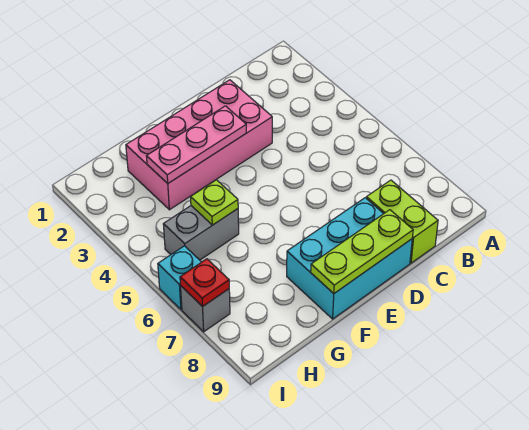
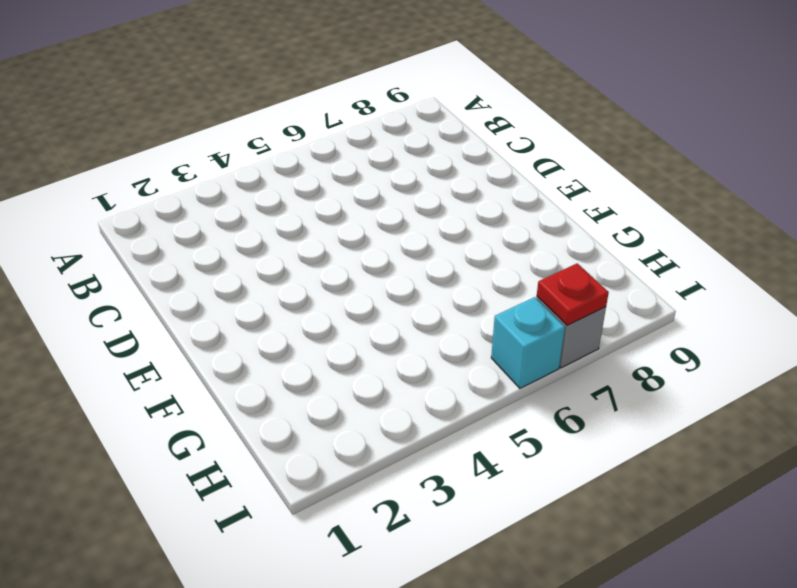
none -> lime 1x2 brick [366,180,438,263]
none -> pink 2x4 brick [126,80,272,210]

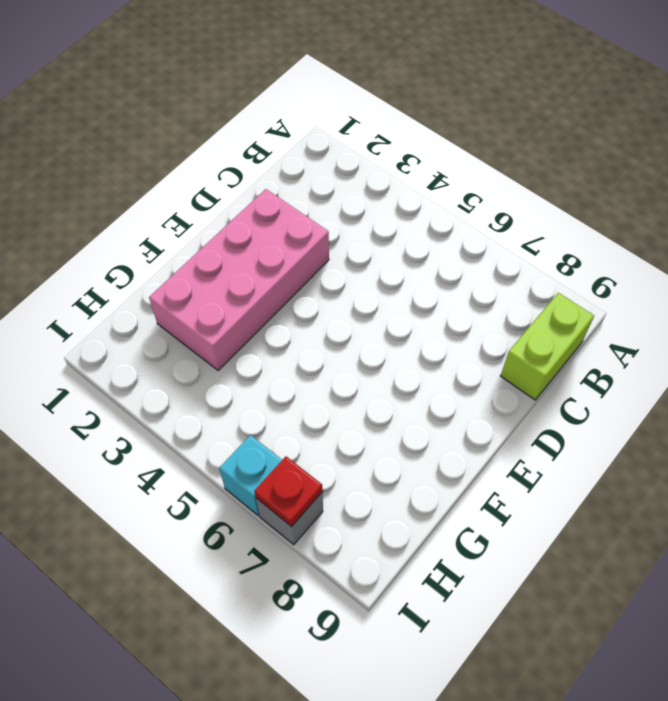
lime 1x2 brick [501,293,594,400] -> lime 1x2 brick turned to [366,180,438,263]
none -> cyan 2x3 brick [287,198,412,319]
none -> grey 1x2 brick [163,206,239,260]

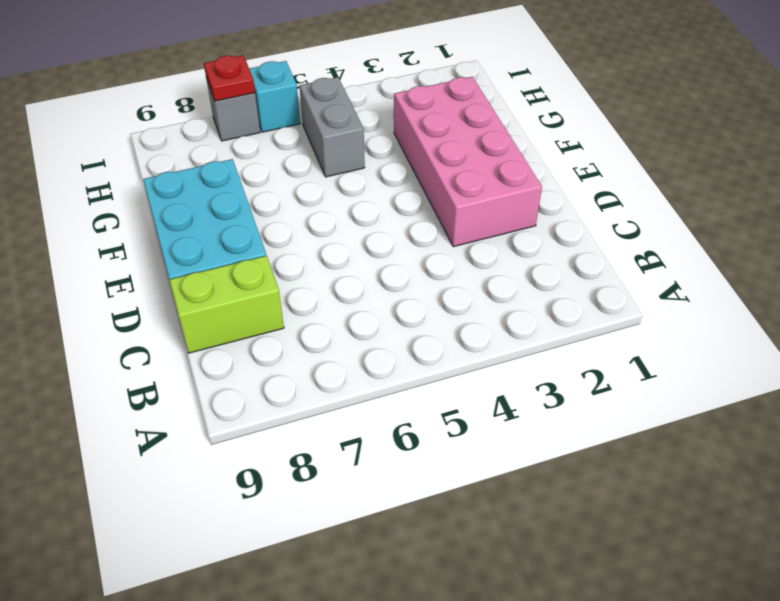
none -> lime 1x3 plate [311,210,413,293]
none -> pink 1x3 plate [147,106,246,183]

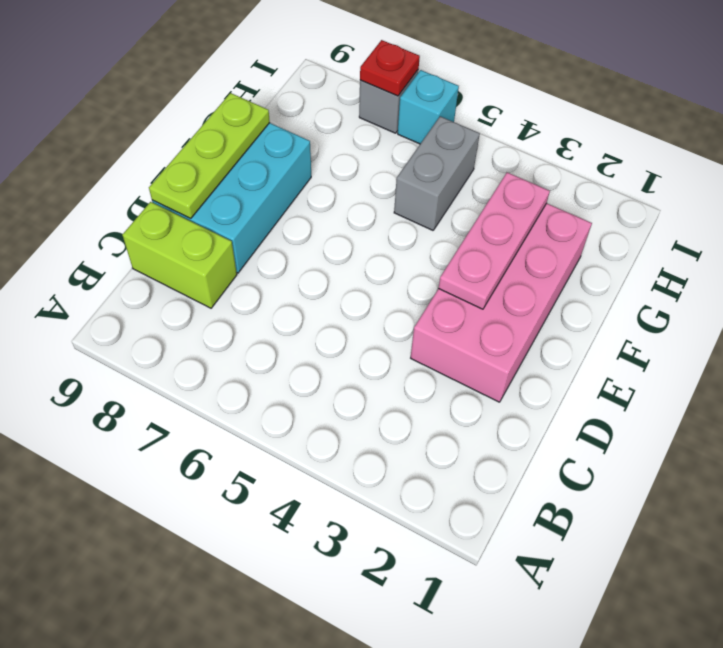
none -> lime 1x1 plate [191,180,238,225]

